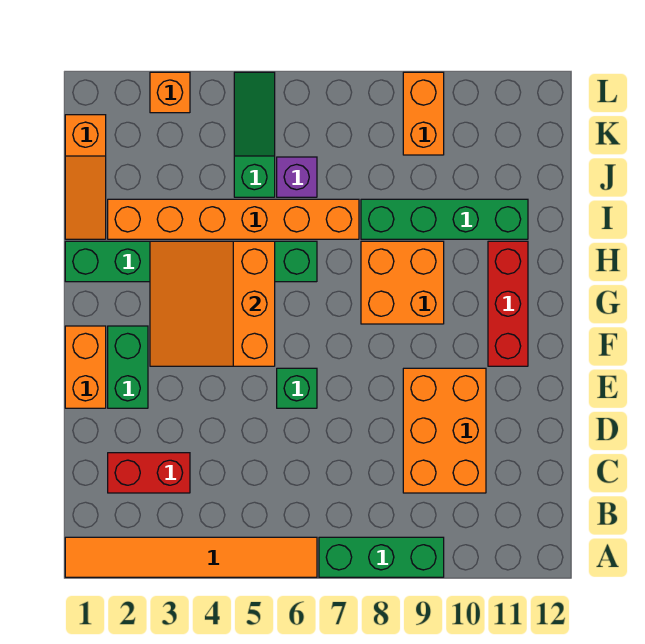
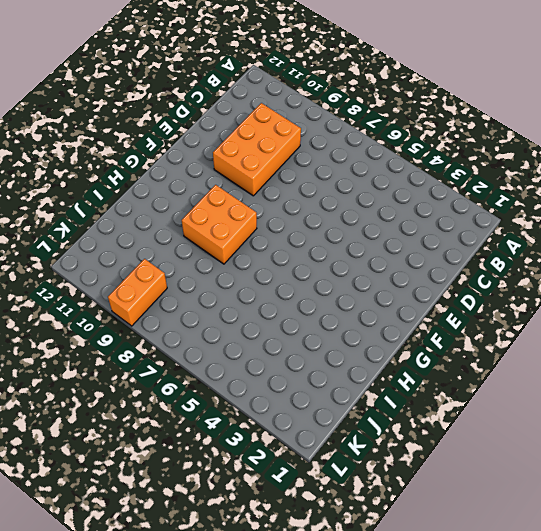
none -> orange 1x6 tile [65,537,317,577]
none -> green 1x3 brick [319,537,444,577]
none -> red 1x2 brick [108,453,190,493]

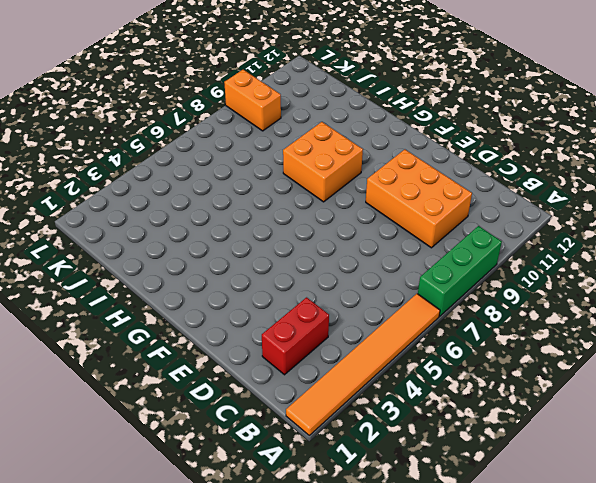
none -> orange 1x2 brick [65,326,106,408]
none -> green 1x2 brick [108,326,148,408]
none -> green 1x1 brick [277,368,317,408]

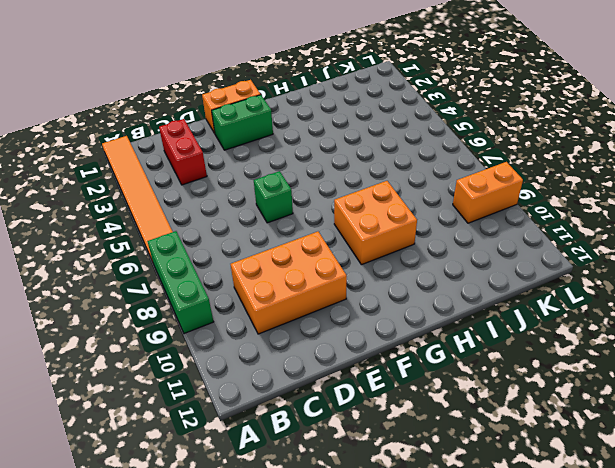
none -> red 1x3 brick [488,241,528,366]
none -> green 1x6 brick [65,241,317,282]
none -> orange 1x3 slope [65,115,106,239]

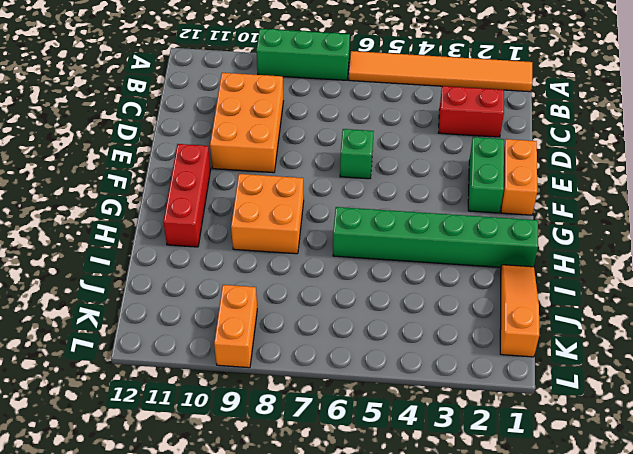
none -> orange 1x6 brick [108,199,359,239]
none -> green 1x4 brick [361,199,528,239]
none -> green 1x3 slope [234,72,275,197]

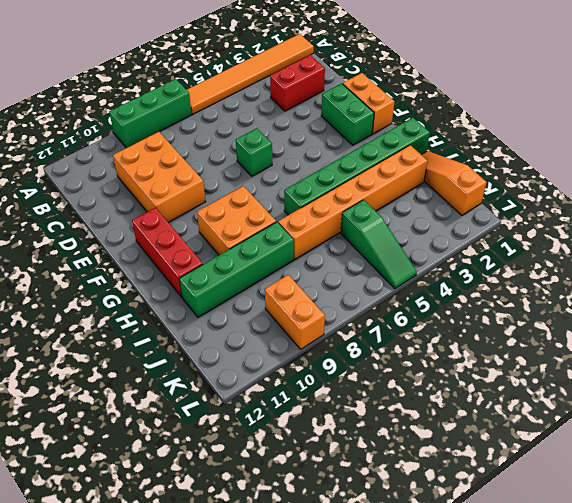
none -> purple 1x1 brick [277,157,317,197]
none -> orange 1x1 brick [150,72,190,113]
none -> orange 3x3 slope [150,241,275,366]

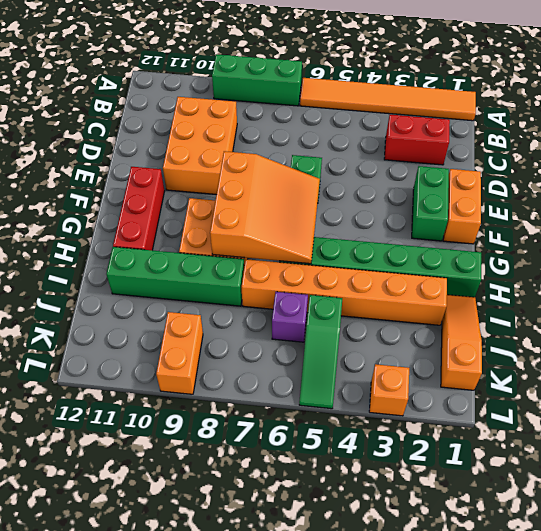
orange 3x3 slope [210,151,320,264] -> orange 3x3 slope moved to [150,241,275,366]

